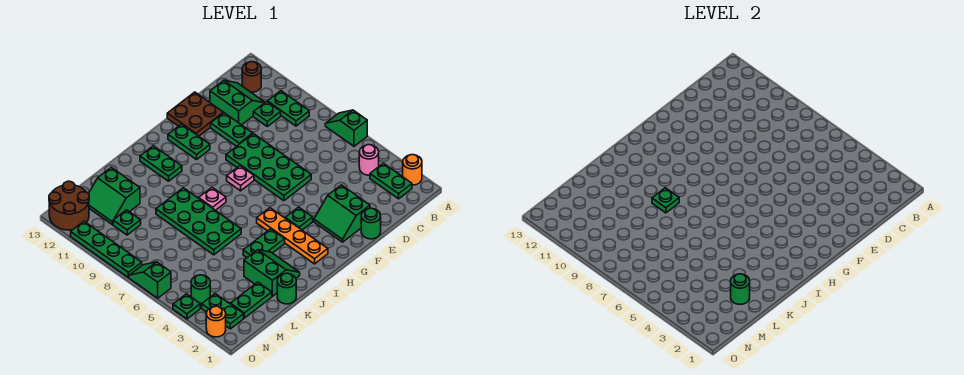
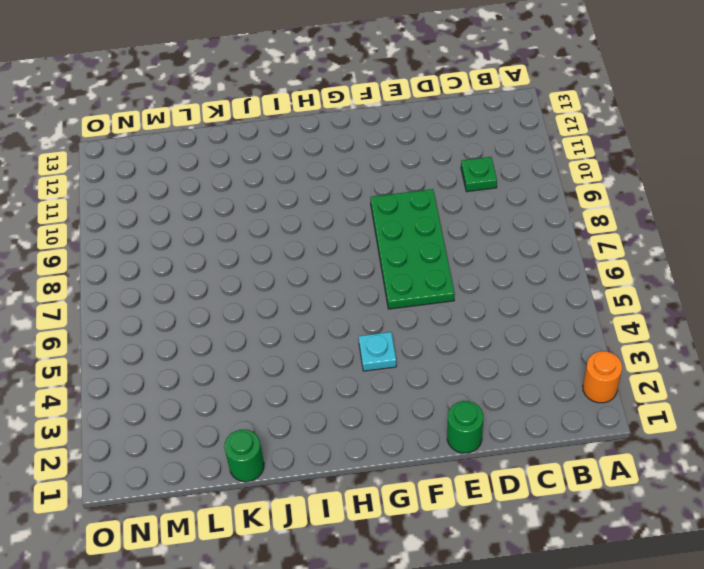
cyan 1x1 plate [359,332,396,371] -> green 1x1 plate [286,207,313,230]
none -> green 1x2 slope [325,110,367,146]
none -> green 1x2 plate [370,163,412,199]
none -> pink 1x1 round brick [359,145,379,175]
none -> green 1x2 plate [267,91,309,126]

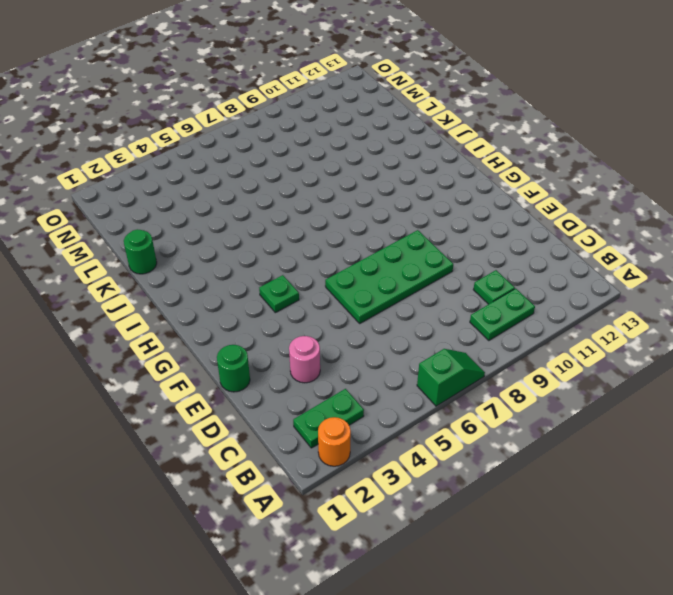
pink 1x1 round brick [289,336,320,383] -> pink 1x1 round brick moved to [359,145,379,175]
none -> brown 1x1 round brick [242,62,261,92]
none -> green 2x2 slope [210,80,265,125]
none -> green 2x2 slope [314,185,370,242]
none -> green 1x2 plate [211,113,253,147]

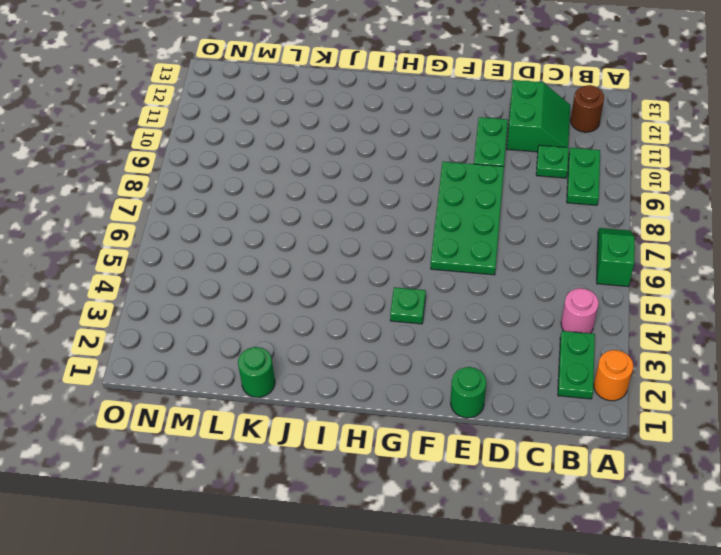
none -> green 2x2 slope [314,185,370,242]
none -> brown 2x2 plate [167,92,223,136]
none -> pink 1x1 plate [227,166,254,191]
none -> green 1x2 plate [168,124,210,160]

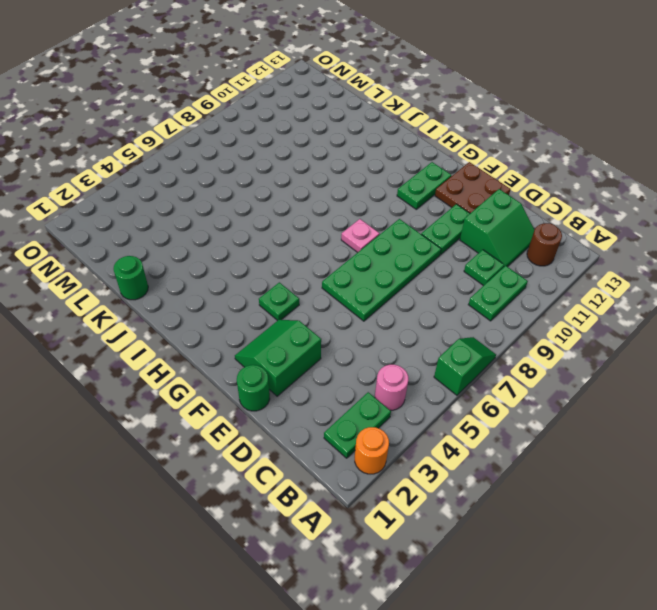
none -> orange 1x4 plate [257,208,328,264]
none -> green 1x2 plate [243,229,285,257]
none -> pink 1x1 plate [199,188,226,210]
none -> green 1x2 plate [140,146,182,181]

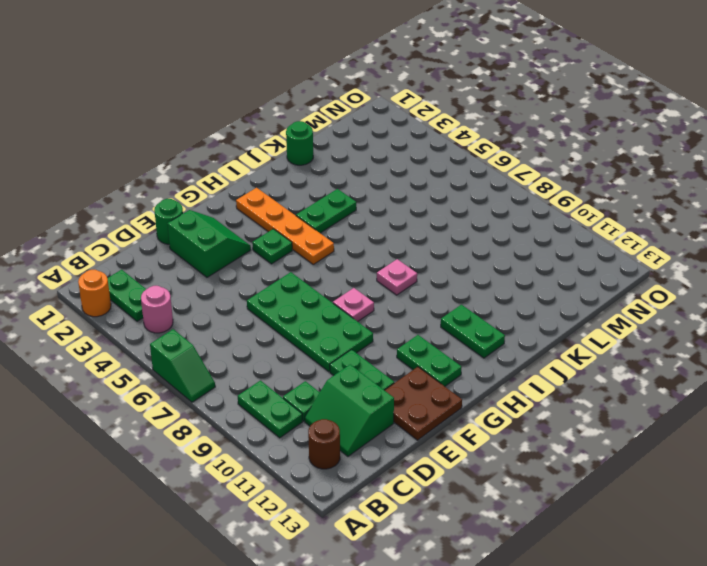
none -> green 2x2 slope [244,250,300,296]
none -> green 2x4 plate [156,188,241,255]
none -> green 1x2 plate [230,282,272,318]
none -> green 2x2 slope [88,167,140,225]

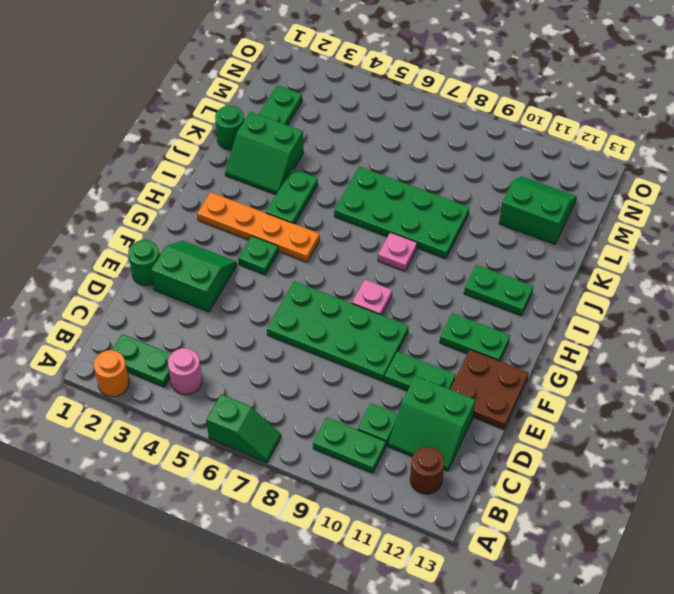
none -> green 1x1 plate [113,210,141,235]
none -> green 1x2 plate [202,294,244,329]
none -> green 1x1 round brick [191,275,210,305]
none -> brown 2x2 round brick [49,181,89,230]

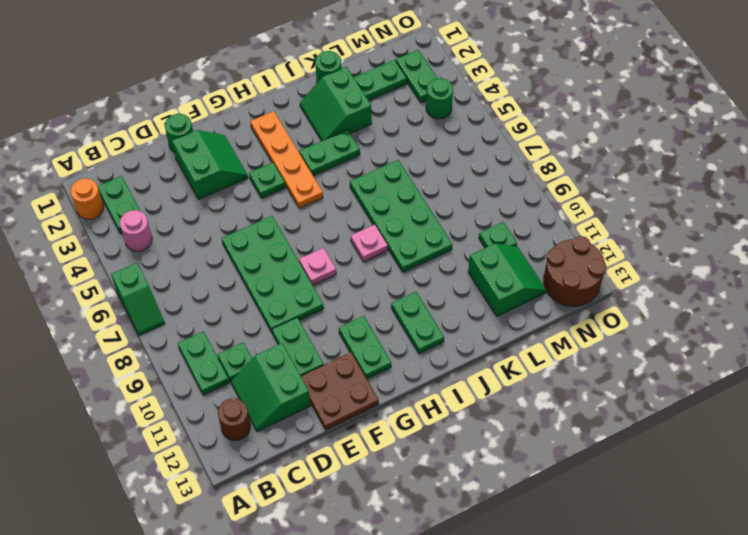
none -> orange 1x1 round brick [206,306,226,337]
none -> green 1x1 plate [173,294,200,319]
none -> green 1x2 slope [129,262,171,298]
none -> green 1x4 plate [71,221,142,277]

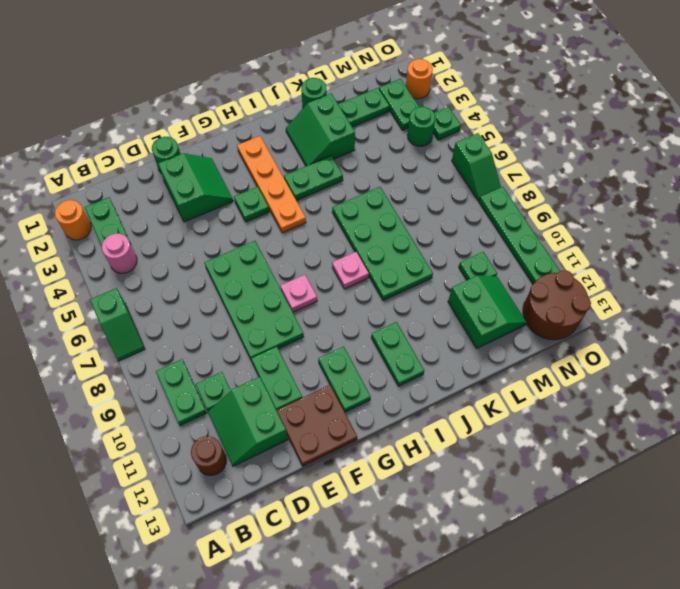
none -> green 1x1 plate [652,188,679,213]
none -> green 1x1 round brick [731,274,750,304]

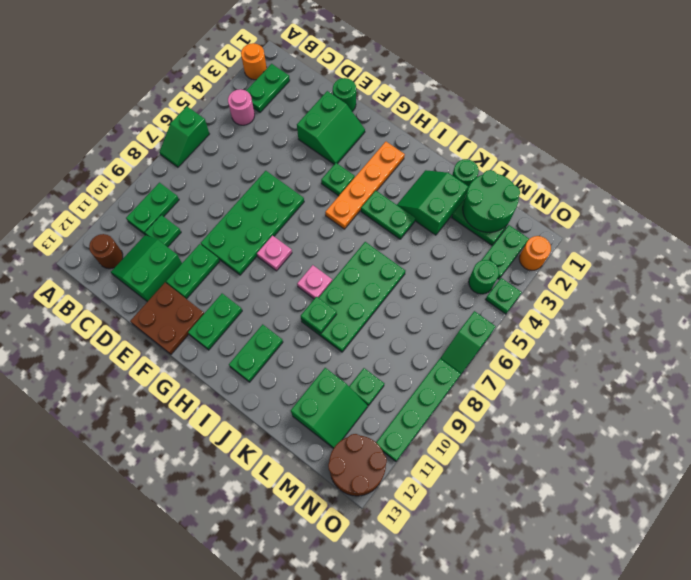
green 2x2 round brick [463,170,520,232] -> green 1x1 round brick [731,274,750,304]

